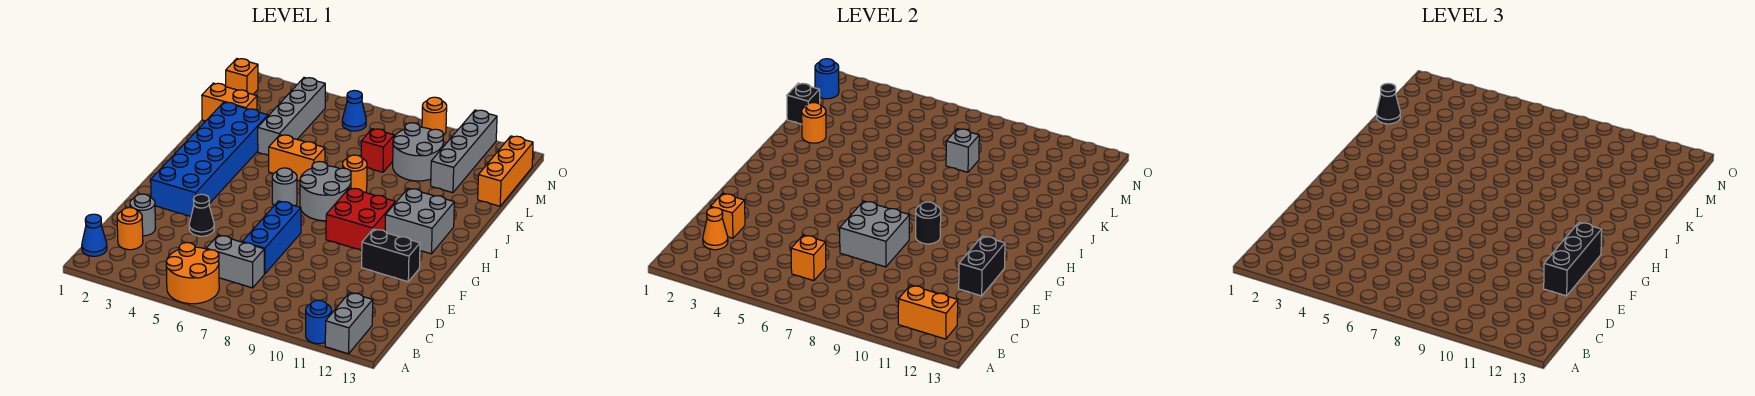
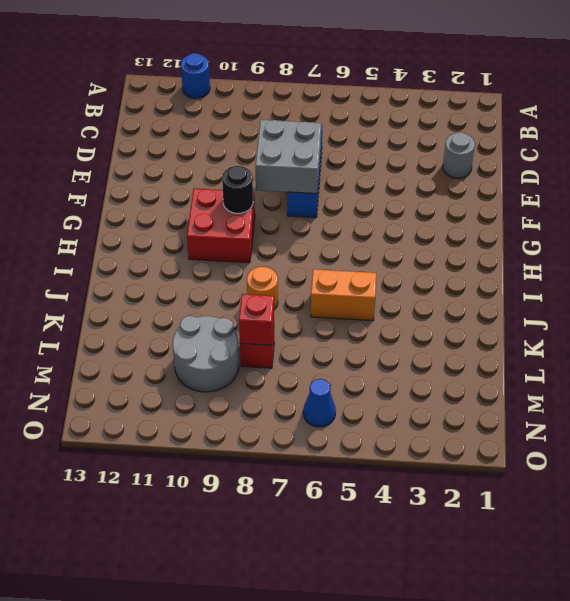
red 1x1 brick [239,294,274,345] -> grey 1x1 brick [946,129,979,172]
none -> orange 2x2 round brick [166,243,219,304]
none -> grey 1x2 brick [325,293,373,354]
none -> blue 1x1 cone [82,214,107,256]
none -> orange 1x1 round brick [117,208,143,250]

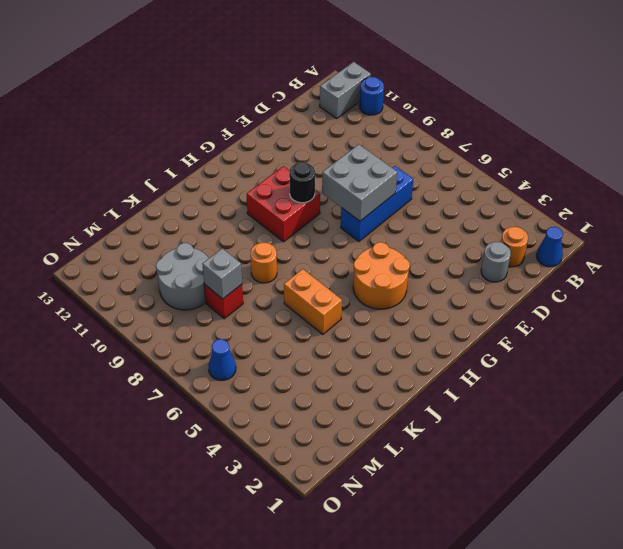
orange 2x2 round brick [353,242,410,309] -> orange 2x2 round brick moved to [166,243,219,304]
none -> grey 1x2 brick [206,235,264,288]
none -> black 1x1 cone [189,194,214,236]
none -> blue 2x6 brick [151,102,268,217]
none -> black 1x2 brick [362,229,420,282]

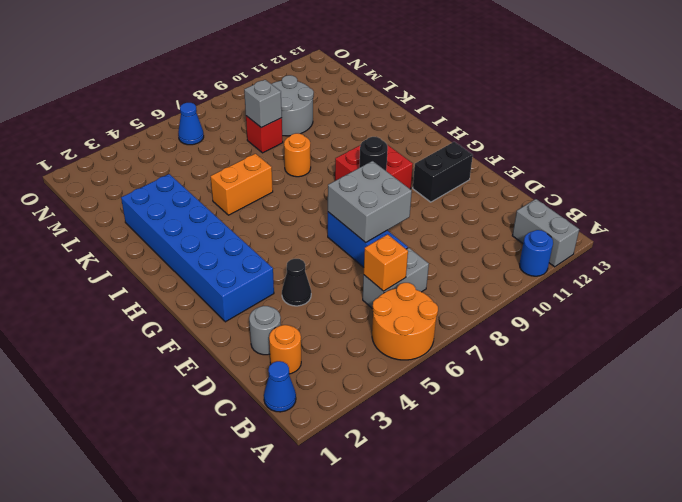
none -> grey 1x1 round brick [272,168,297,206]
none -> grey 2x2 round brick [300,162,351,221]
none -> grey 2x2 brick [385,188,454,254]
none -> grey 1x4 brick [258,78,325,156]

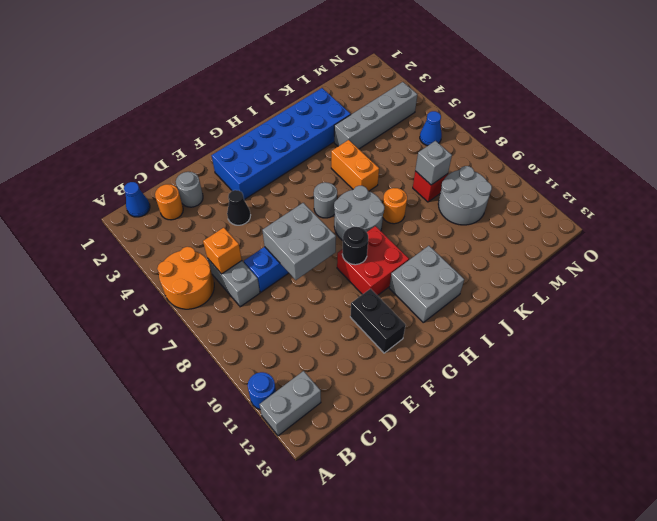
none -> orange 1x2 brick [202,83,257,121]
none -> grey 1x4 brick [431,110,497,193]
none -> orange 1x3 brick [478,136,533,206]
none -> orange 1x1 brick [226,59,258,94]

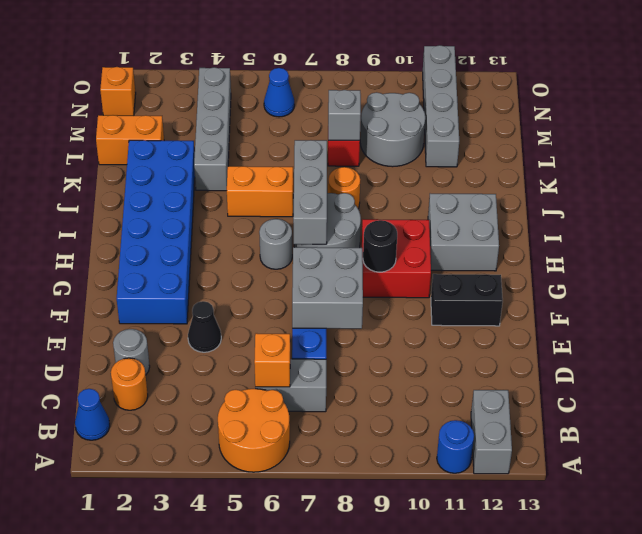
grey 1x3 brick [293,140,327,244] -> none
none -> orange 1x3 brick [478,136,533,206]
none -> orange 1x1 round brick [422,97,447,135]
none -> orange 1x2 brick [898,285,958,339]
none -> orange 1x1 cone [703,208,728,250]

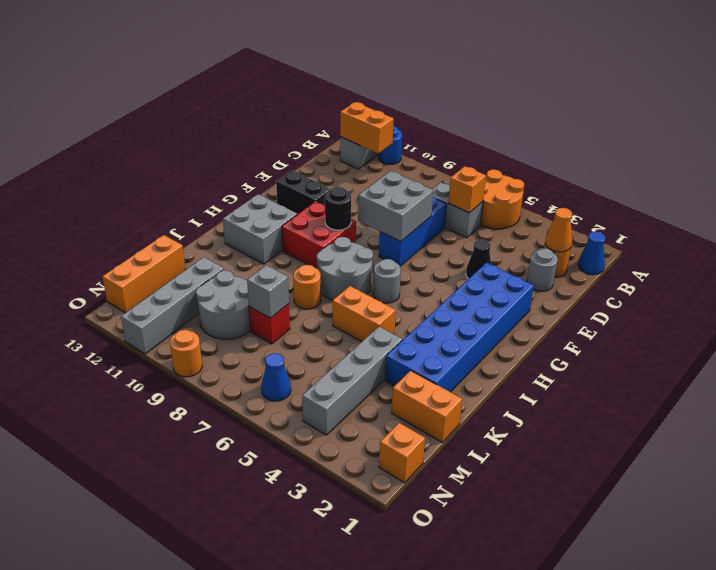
none -> orange 1x1 brick [710,193,745,238]
none -> black 1x2 brick [959,236,1005,296]
none -> orange 1x1 round brick [802,103,826,143]
none -> black 1x1 brick [787,83,820,124]

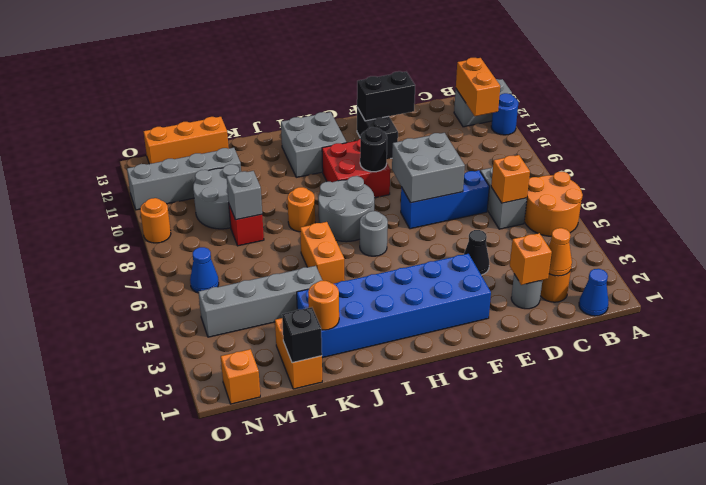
none -> blue 1x1 round brick [815,59,839,99]
none -> black 1x3 brick [1544,222,1602,296]
none -> black 1x1 cone [1377,83,1400,124]

